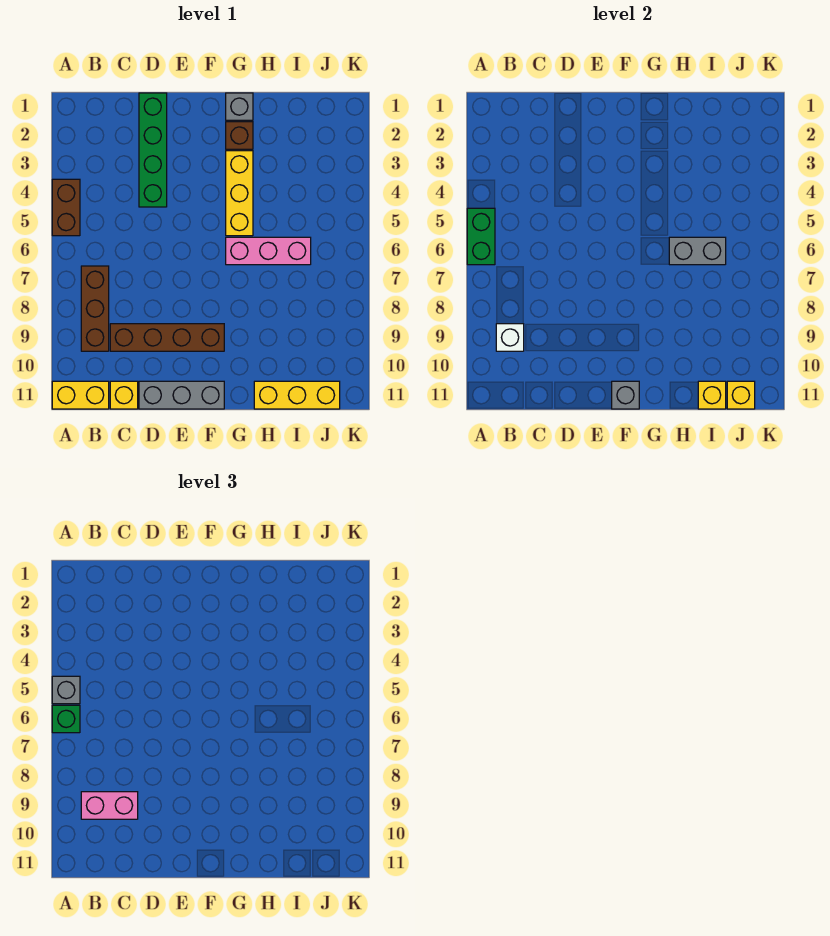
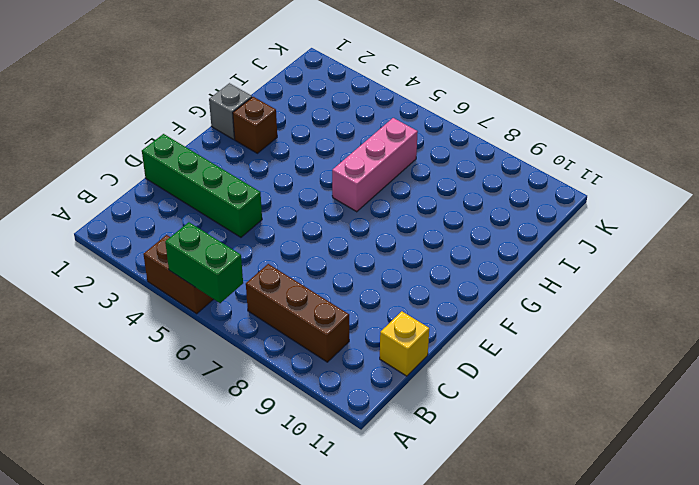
none -> yellow 1x2 brick [52,381,109,409]
none -> brown 1x4 brick [110,324,224,351]
none -> grey 1x3 brick [139,381,224,409]

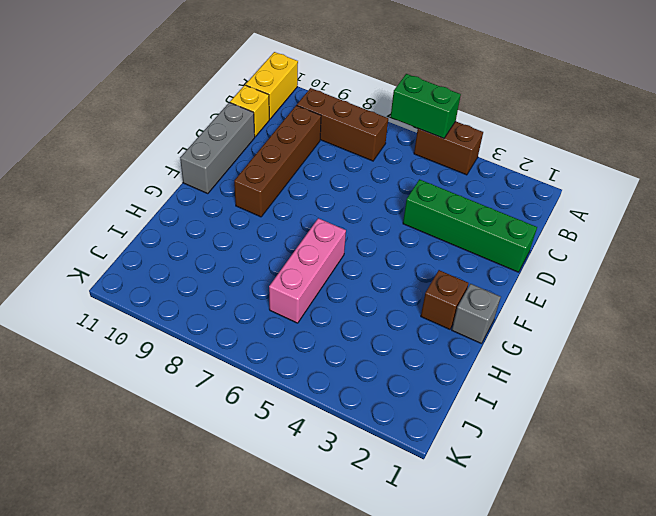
none -> yellow 1x3 brick [226,151,253,236]
none -> yellow 1x3 brick [254,381,340,409]
none -> white 1x1 brick [496,324,524,351]

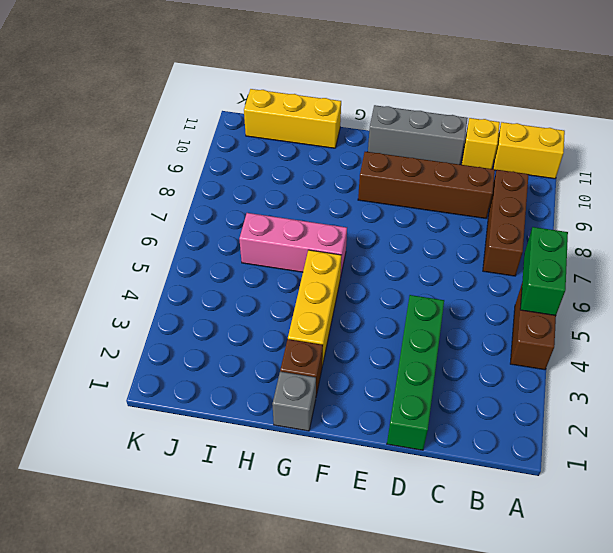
none -> white 1x1 brick [496,324,524,351]
none -> grey 1x1 brick [612,381,639,409]
none -> grey 1x2 brick [669,237,726,265]

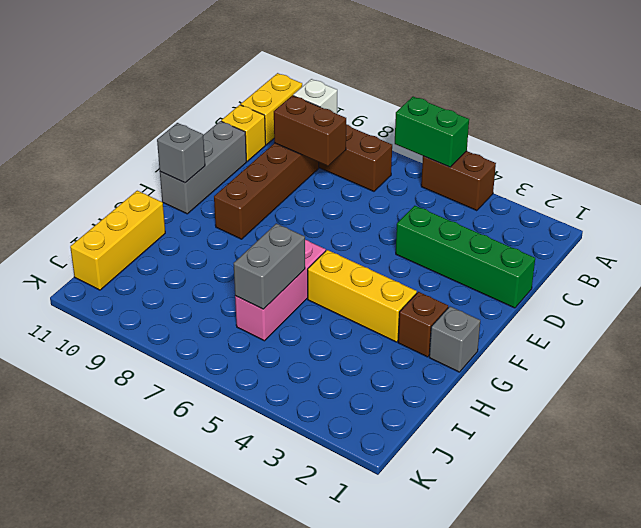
brown 1x2 brick [274,95,346,166] -> none
none -> yellow 1x1 brick [698,381,726,409]
none -> yellow 1x1 brick [727,381,755,409]
none -> grey 1x1 brick [52,676,80,704]

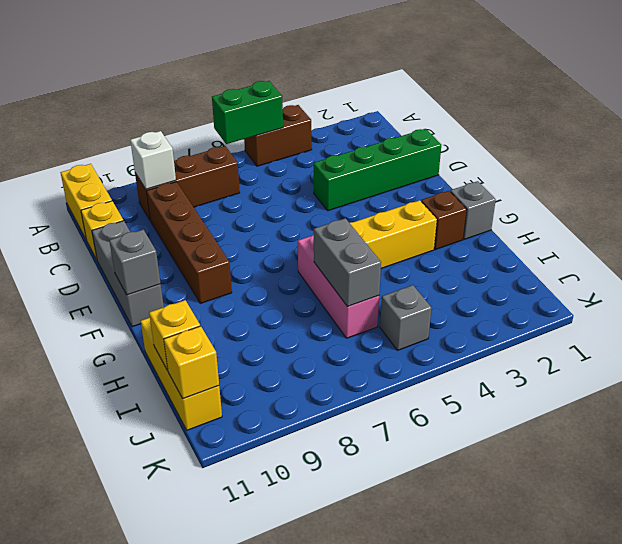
grey 1x1 brick [380,285,431,350] -> grey 1x1 brick moved to [52,676,80,704]
none -> green 1x1 brick [52,705,80,733]
none -> pink 1x2 brick [81,792,138,819]

